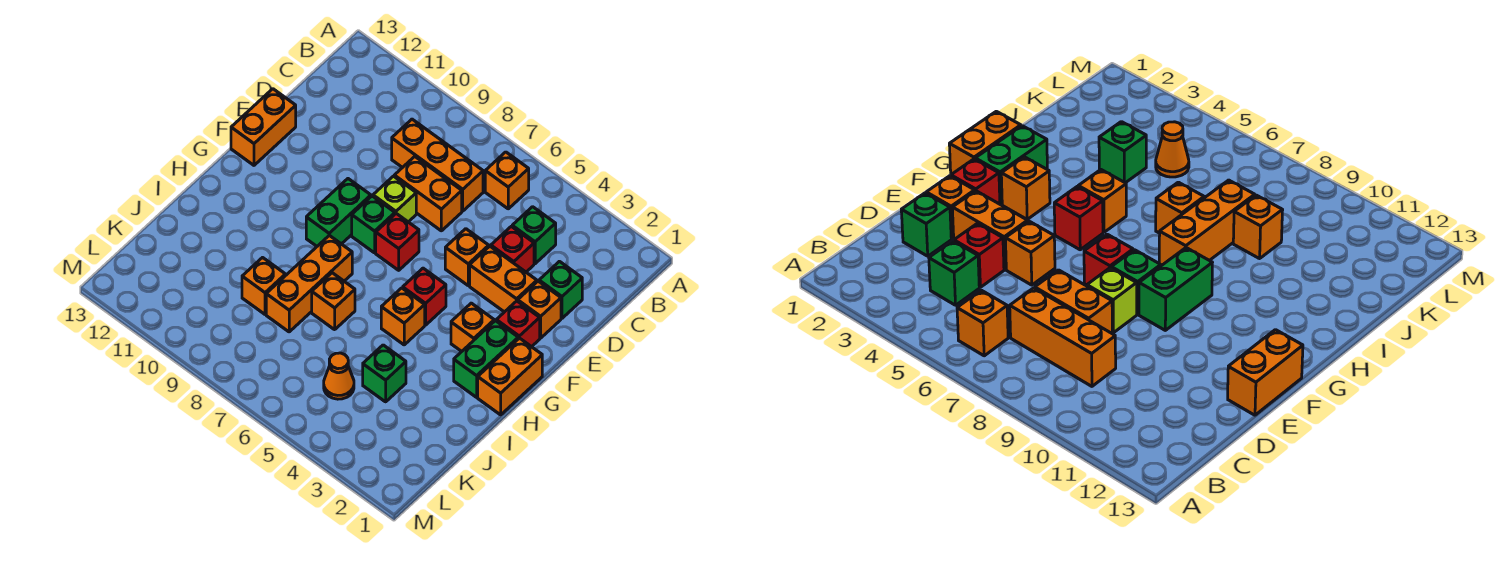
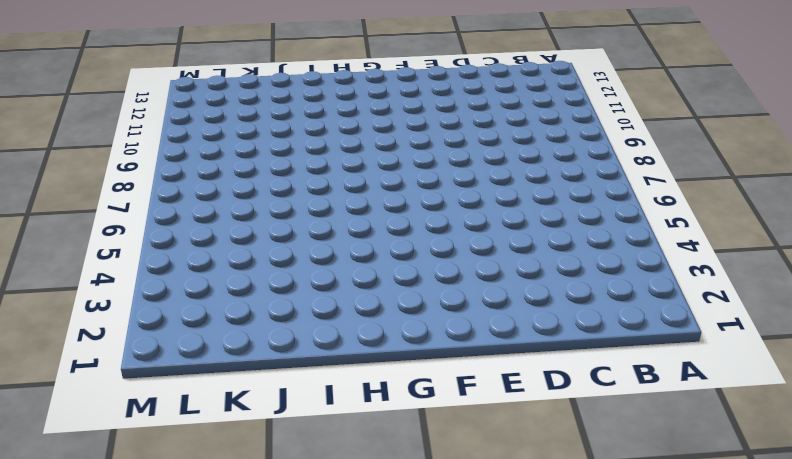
none -> orange 1x1 brick [485,152,529,209]
none -> green 1x1 brick [512,207,556,264]
none -> orange 1x3 brick [392,119,483,211]

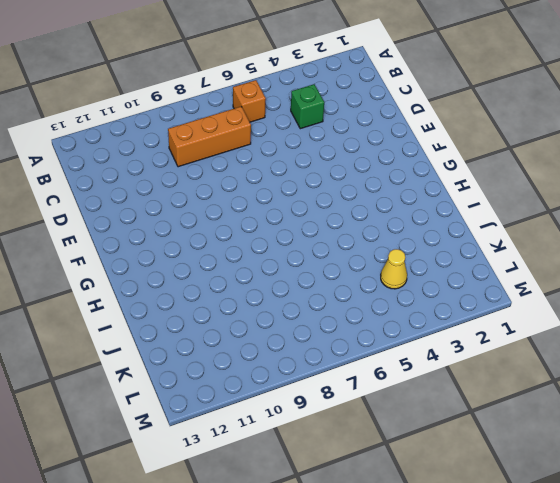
yellow 1x1 cone [381,249,407,289] -> none
none -> green 1x1 brick [539,261,582,318]
none -> red 1x1 brick [491,226,534,272]
none -> orange 1x2 brick [394,156,462,231]

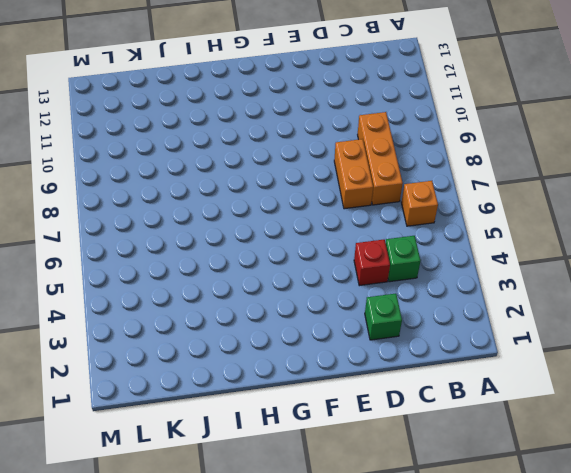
none -> orange 1x1 brick [518,281,561,338]
none -> orange 1x2 brick [470,246,537,312]
none -> orange 1x1 brick [445,229,489,285]

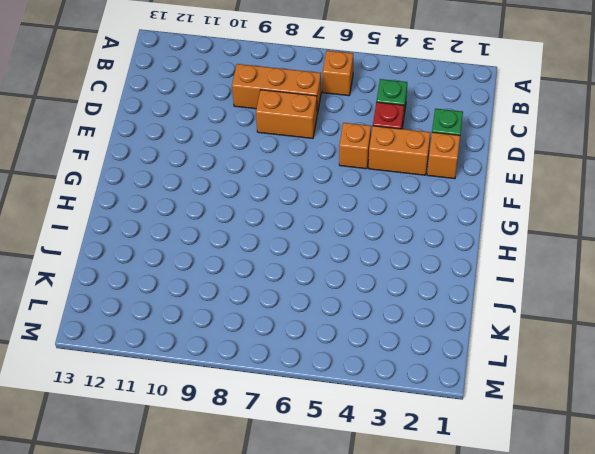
none -> lime 1x1 brick [373,176,416,222]
none -> orange 1x2 brick [231,89,296,165]
none -> red 1x1 brick [496,301,540,347]

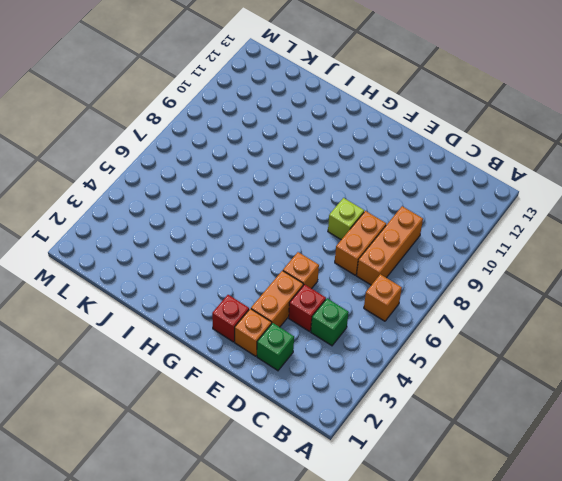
none -> orange 1x2 brick [231,89,296,165]
none -> red 1x1 brick [376,214,419,270]
none -> green 1x1 brick [352,196,395,253]

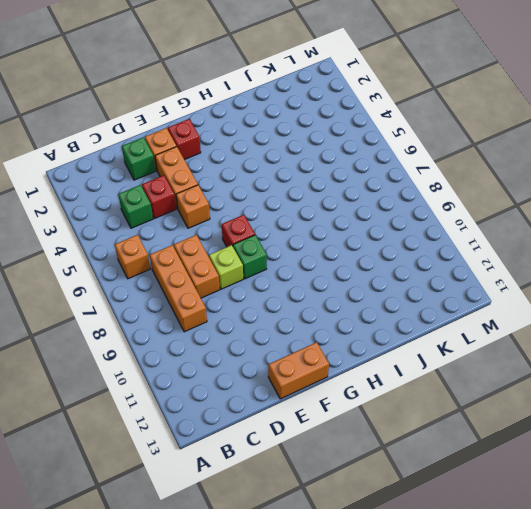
none -> green 1x2 brick [306,179,371,246]
none -> orange 1x2 brick [478,338,542,415]
none -> green 1x2 brick [454,321,518,397]

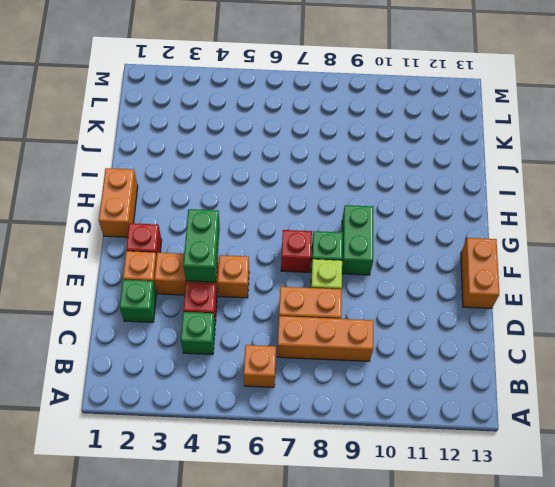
green 1x2 brick [183,209,220,282] -> green 1x2 brick moved to [454,321,518,397]
none -> orange 1x1 brick [451,303,494,352]
none -> red 1x1 brick [403,268,446,325]
none -> orange 1x1 brick [381,288,425,345]

